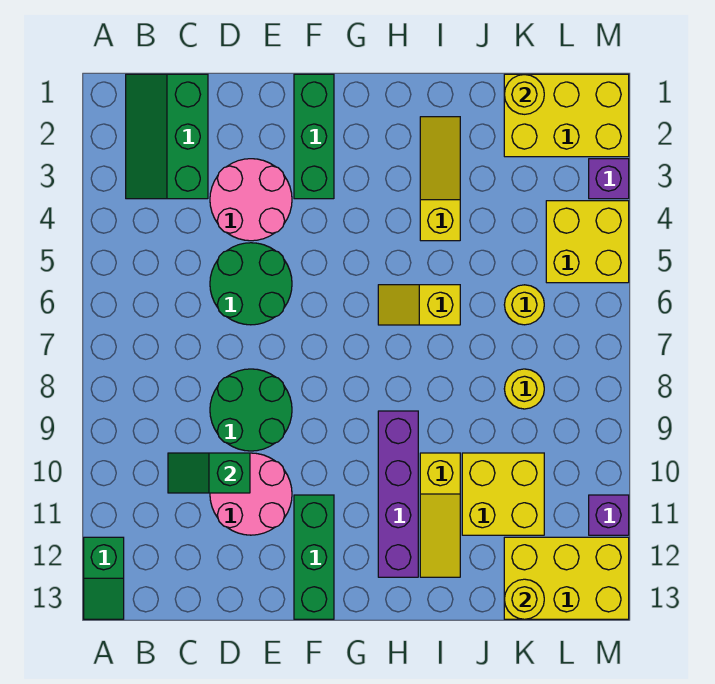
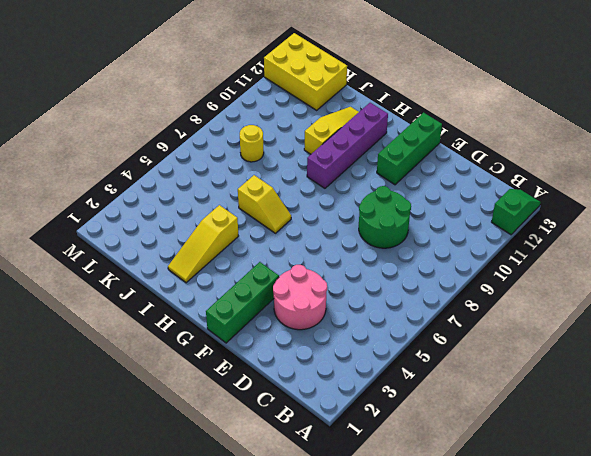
none -> green 2x3 slope [126,74,208,199]
none -> green 2x2 round brick [210,243,292,325]
none -> pink 2x2 round brick [210,453,292,535]

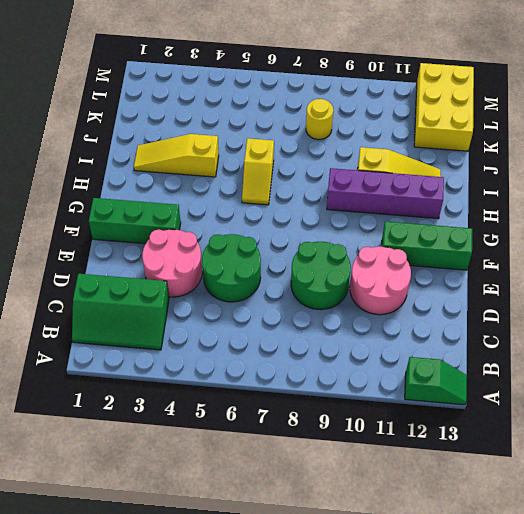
none -> yellow 2x2 brick [462,453,544,535]
none -> yellow 2x3 brick [504,74,629,157]
none -> yellow 1x1 round brick [504,285,544,325]

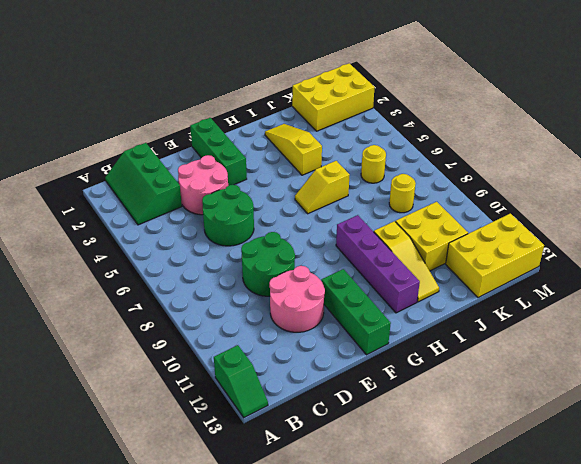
none -> yellow 2x2 brick [546,201,629,283]
none -> purple 1x1 brick [589,159,629,199]
none -> purple 1x1 brick [589,495,629,535]

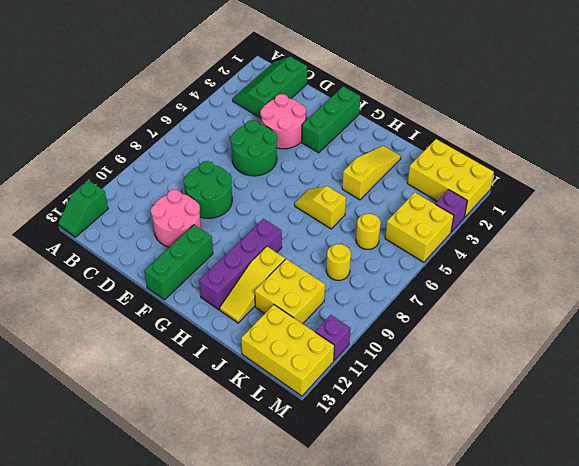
none -> green 1x2 slope [168,453,250,493]
none -> yellow 1x1 round brick [504,74,544,114]
none -> yellow 1x1 round brick [504,579,544,619]

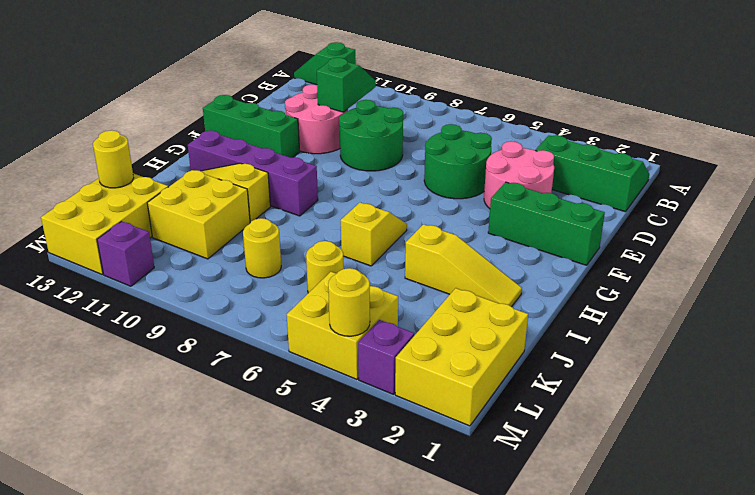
yellow 1x1 round brick [328,268,370,336] -> yellow 1x1 round brick moved to [504,74,544,114]

